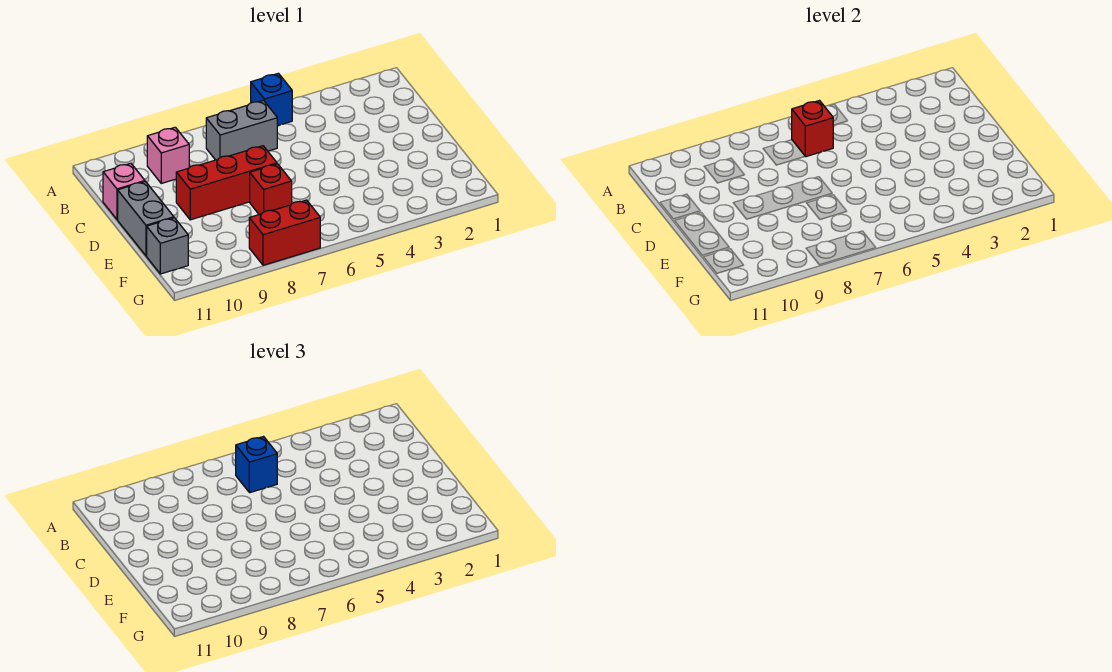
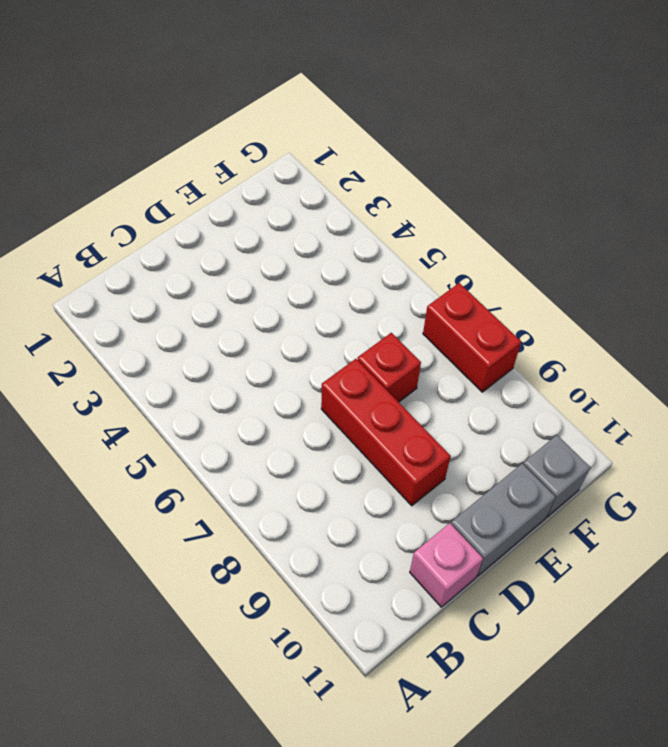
none -> blue 1x1 brick [251,73,292,126]
none -> grey 1x2 brick [206,101,277,160]

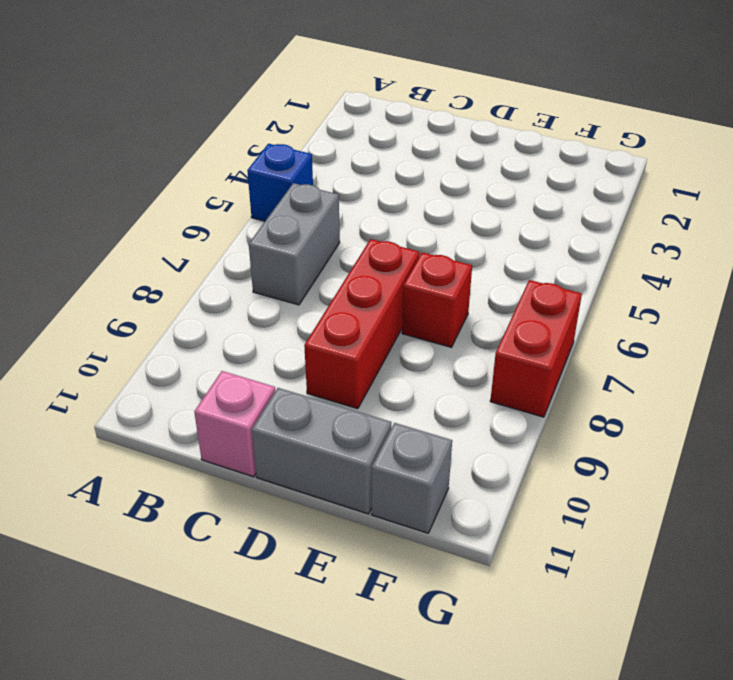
none -> pink 1x1 brick [147,127,189,183]
none -> red 1x1 brick [792,101,833,157]

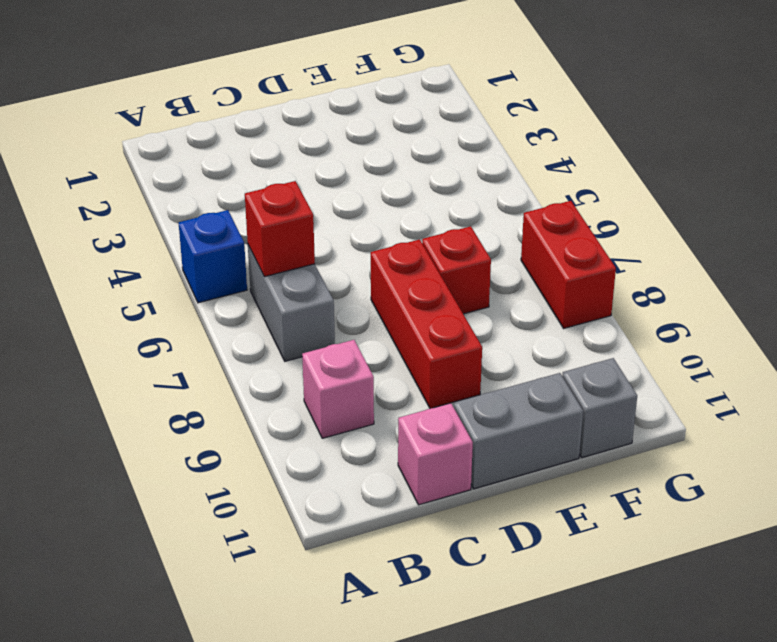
none -> blue 1x1 brick [236,437,277,493]

